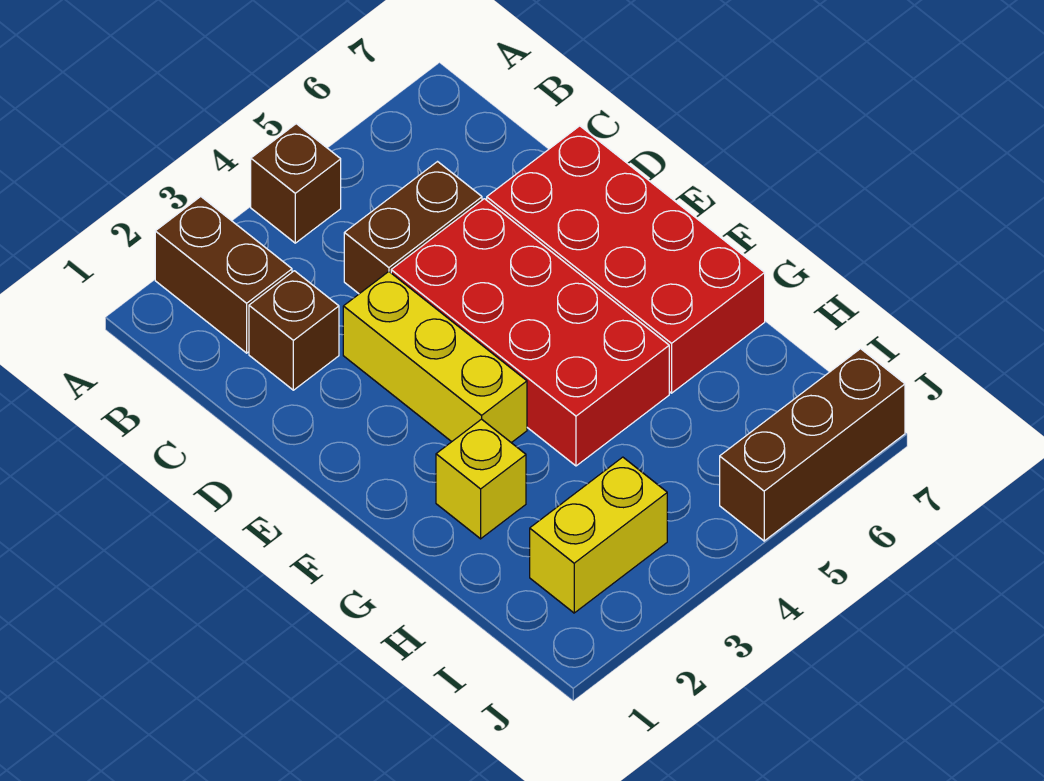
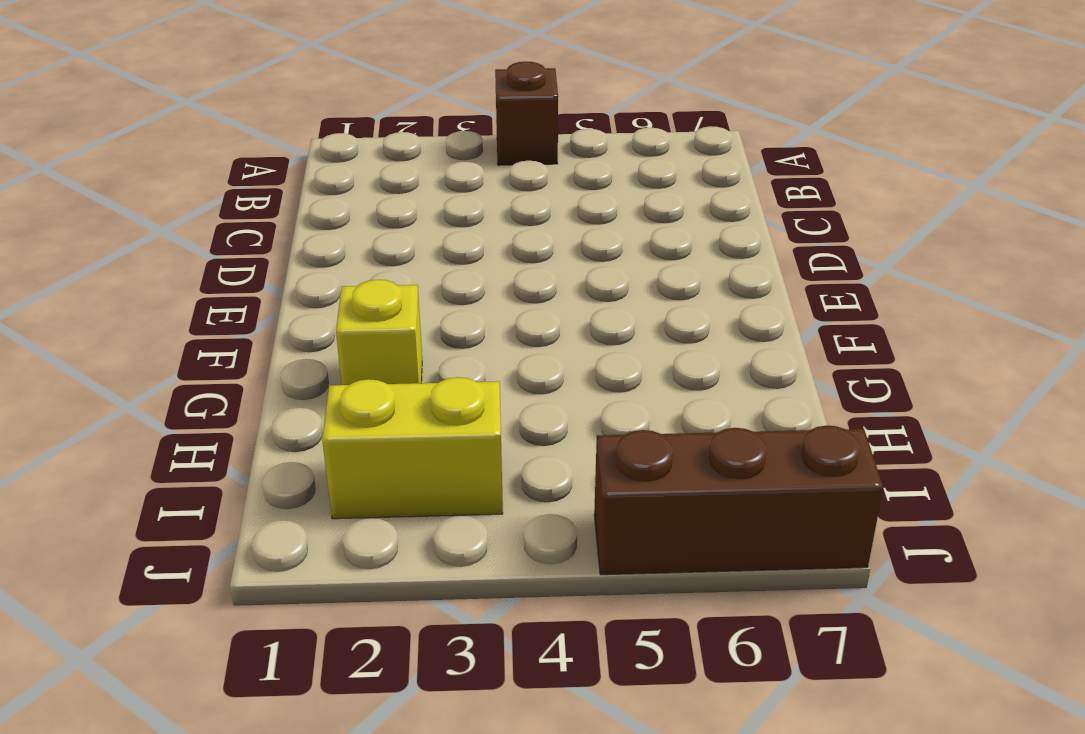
none -> brown 1x2 brick [155,197,292,353]
none -> brown 1x1 brick [249,271,339,390]

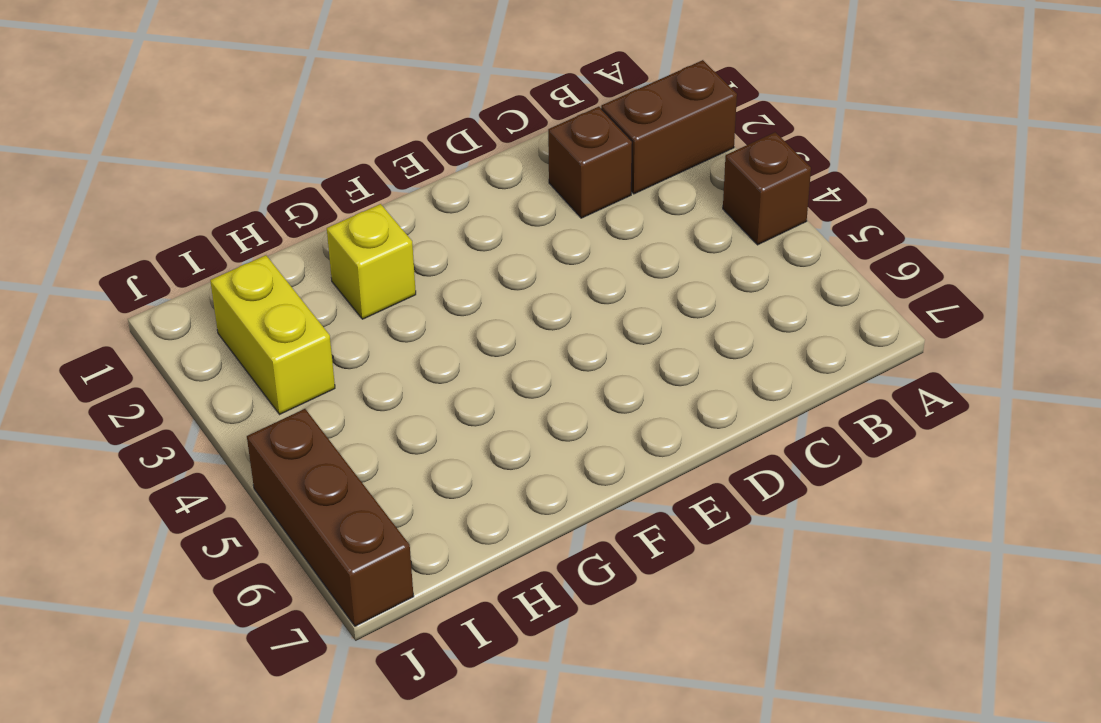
none -> brown 1x2 brick [344,162,482,294]
none -> yellow 1x3 brick [343,272,527,443]

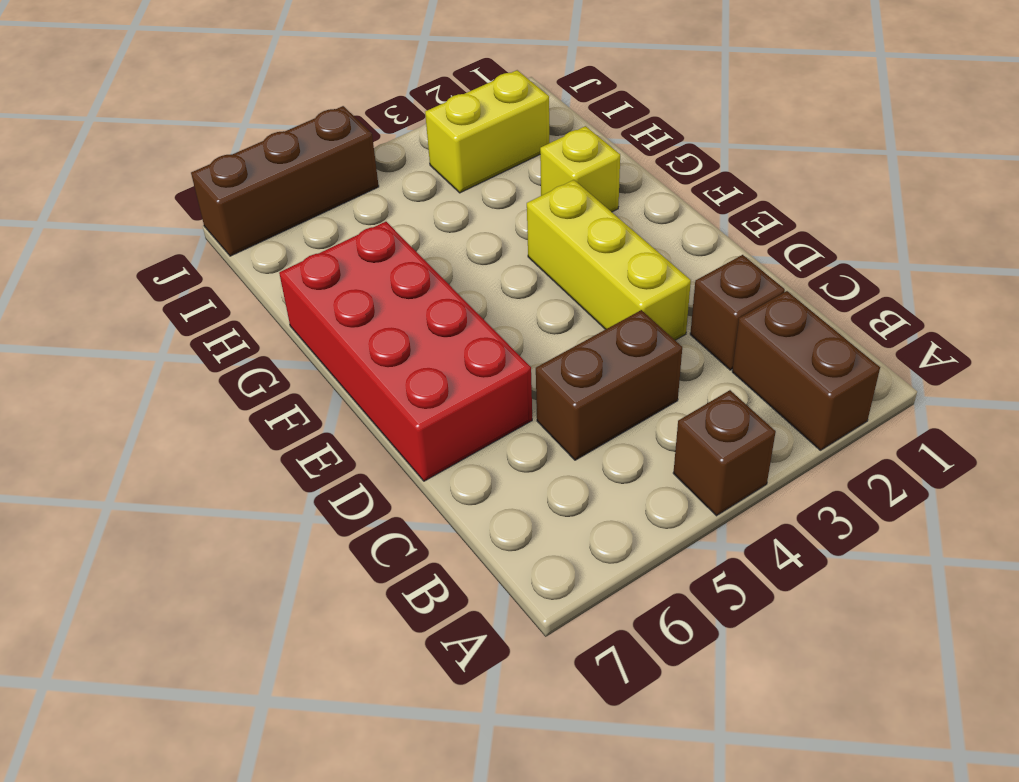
none -> red 2x4 brick [391,199,669,466]

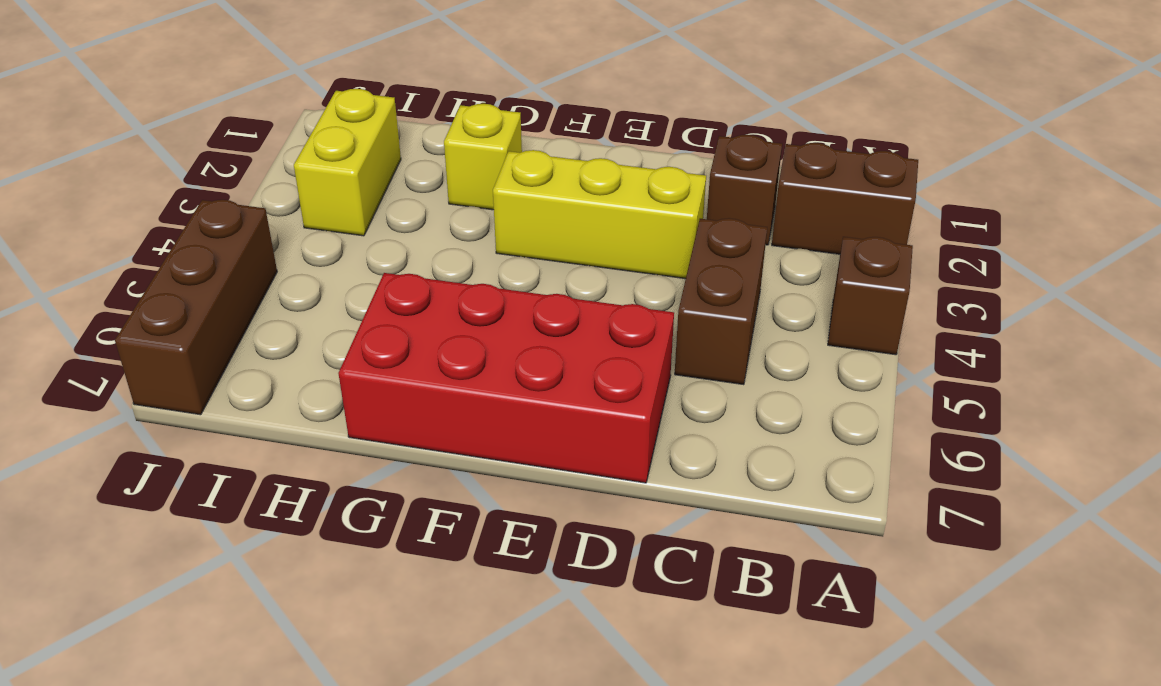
none -> red 2x4 brick [391,199,669,466]

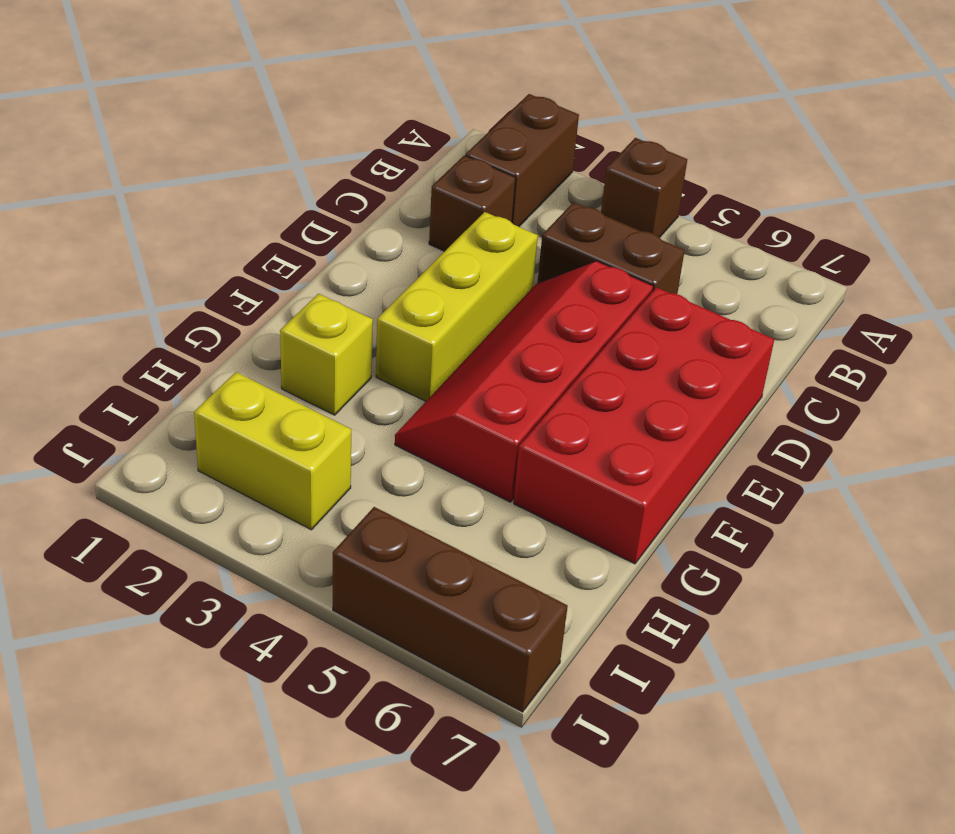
red 2x4 slope [395,261,653,502] -> red 2x4 brick [391,199,669,466]

